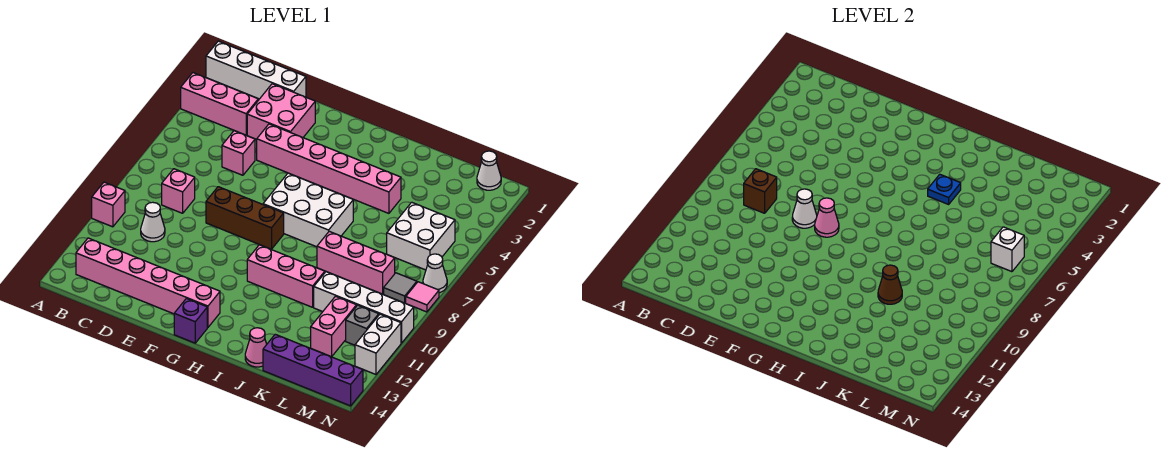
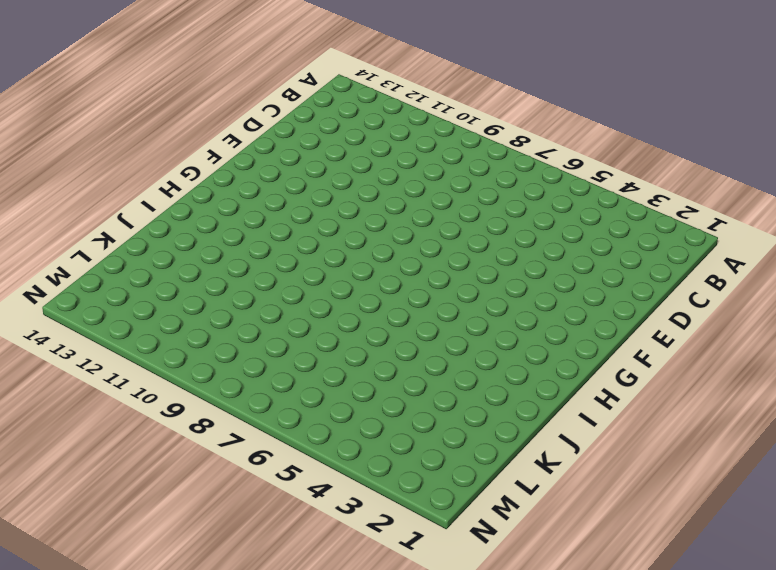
none -> white 1x4 brick [206,41,306,99]
none -> pink 1x3 brick [181,73,258,135]
none -> pink 1x1 brick [92,182,125,227]
none -> pink 1x6 brick [76,238,220,327]

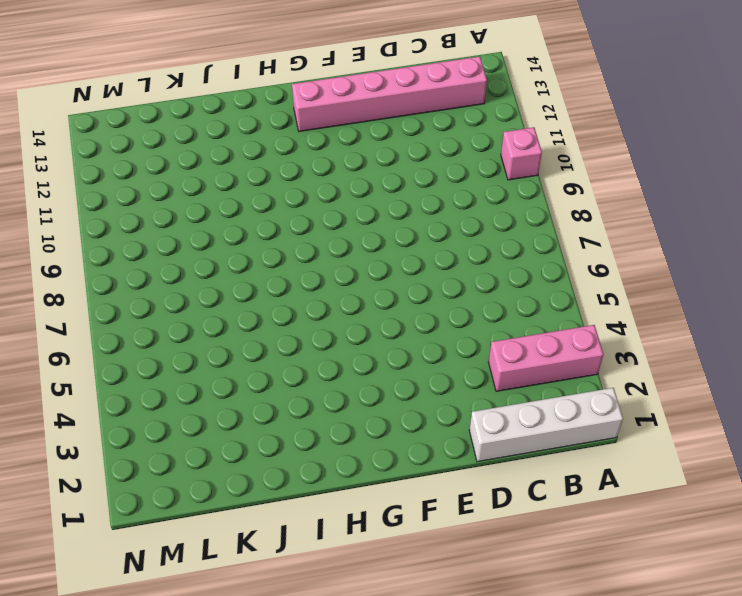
none -> pink 1x1 brick [162,169,195,213]
none -> white 1x1 cone [141,202,165,242]
none -> pink 2x2 brick [247,84,315,139]
none -> pink 1x1 brick [222,131,255,175]

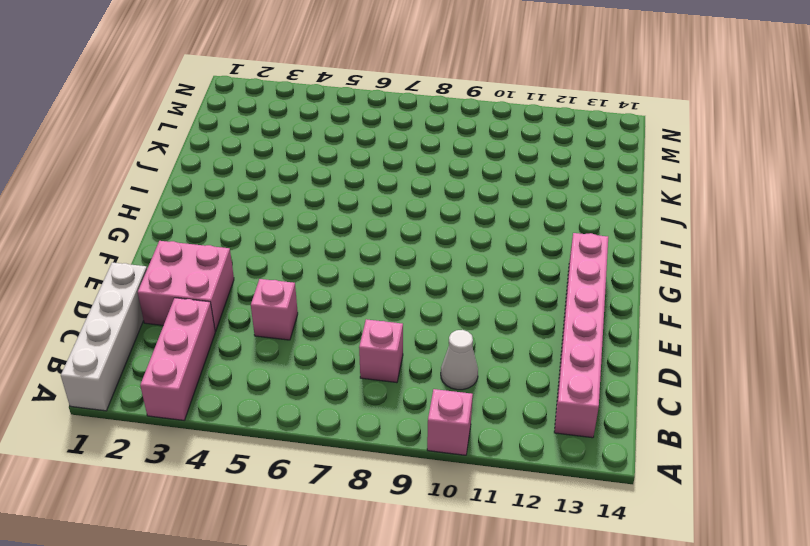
none -> pink 1x6 brick [257,124,401,213]
none -> brown 1x3 brick [206,187,284,249]
none -> white 2x3 brick [263,173,353,247]
none -> purple 1x1 brick [174,299,207,343]

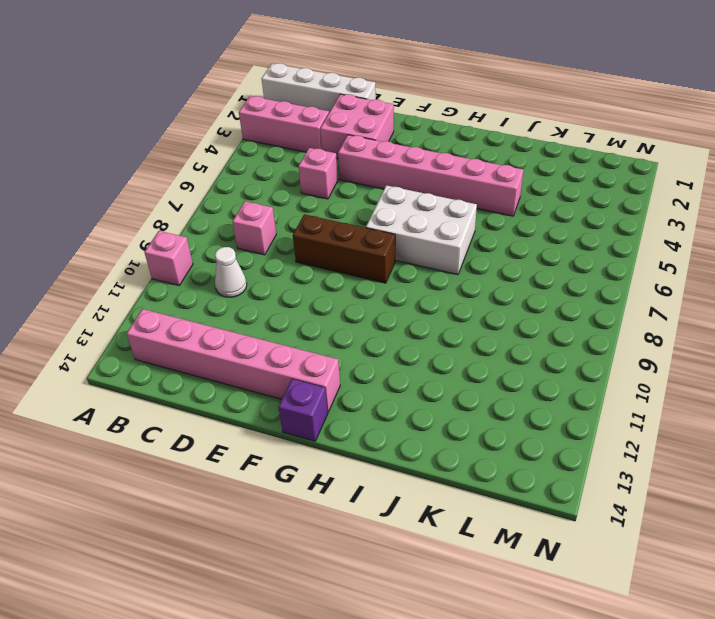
none -> pink 1x3 brick [247,245,325,307]
none -> pink 1x3 brick [317,231,395,294]
none -> pink 1x1 cone [245,328,267,367]
none -> white 1x4 brick [314,272,414,343]

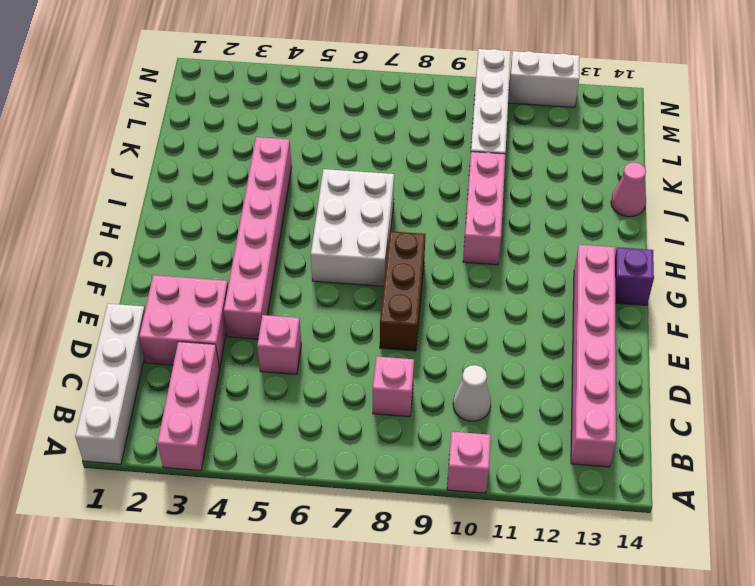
none -> pink 1x3 brick [317,231,395,294]
none -> purple 1x4 brick [263,334,363,406]
none -> white 2x2 brick [387,202,455,270]
none -> pink 1x2 brick [311,296,357,357]

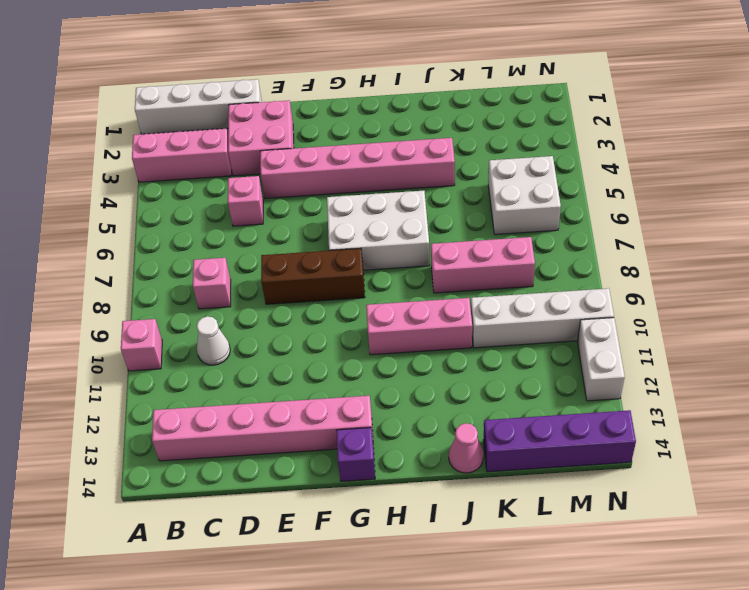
none -> pink 1x2 brick [311,296,357,357]
none -> white 1x1 cone [477,151,501,190]
none -> grey 1x1 tile [384,273,417,303]
none -> grey 1x1 brick [346,305,379,345]

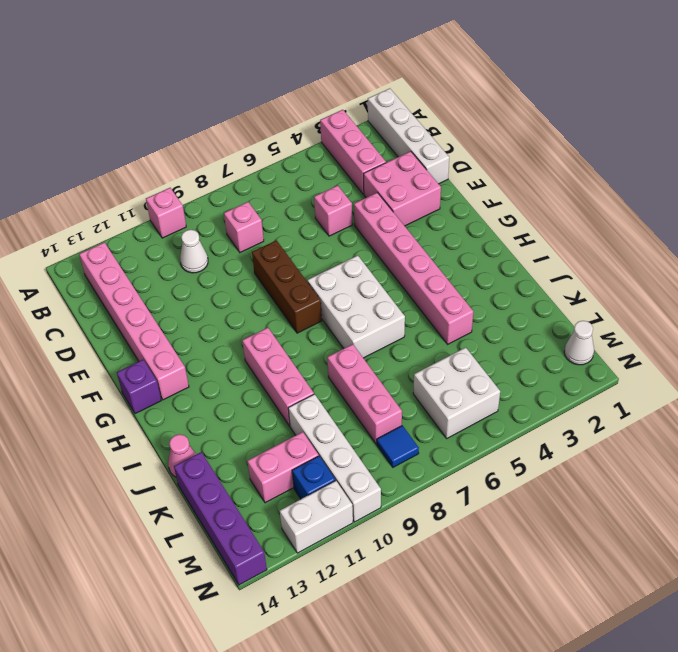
blue 1x1 tile [377,425,419,467] -> grey 1x1 tile [384,273,417,303]
blue 1x1 brick [292,456,335,499] -> grey 1x1 brick [346,305,379,345]
none -> white 1x1 cone [423,254,447,293]
none -> pink 1x1 tile [406,282,439,312]
none -> brown 1x1 brick [744,169,777,213]
none -> white 1x1 cone [792,189,817,228]

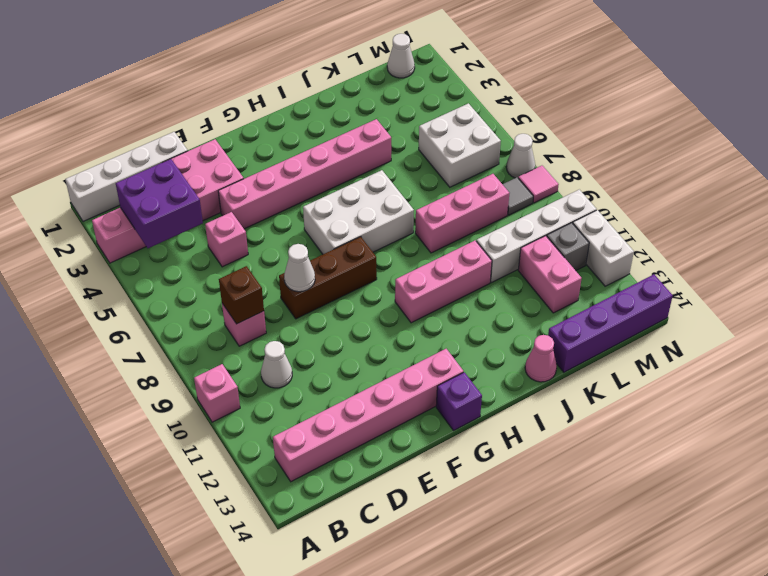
purple 2x2 brick [116,159,203,248] -> none
none -> pink 1x1 cone [815,198,839,237]
none -> blue 1x1 plate [928,174,961,204]
none -> brown 1x1 cone [878,265,902,304]
none -> white 1x1 brick [991,227,1024,272]

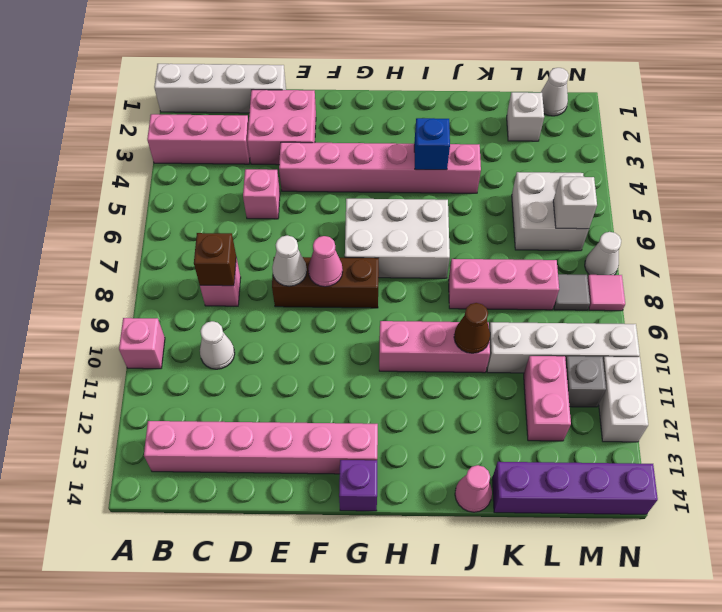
blue 1x1 brick [414,118,450,170] -> blue 1x1 plate [928,174,961,204]
white 1x1 brick [507,92,544,141] -> none

